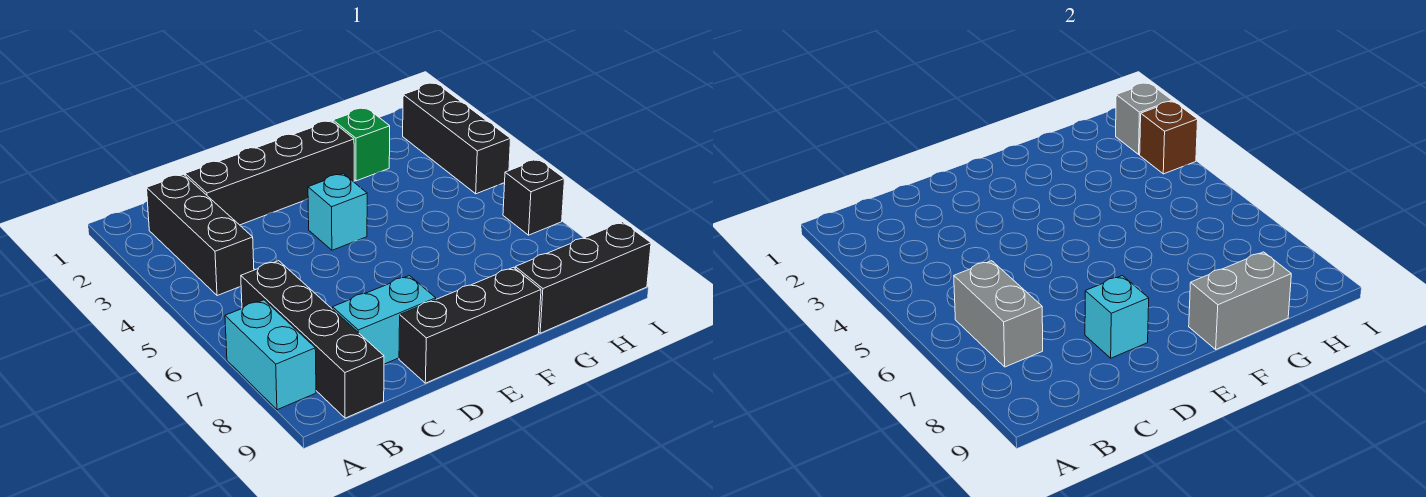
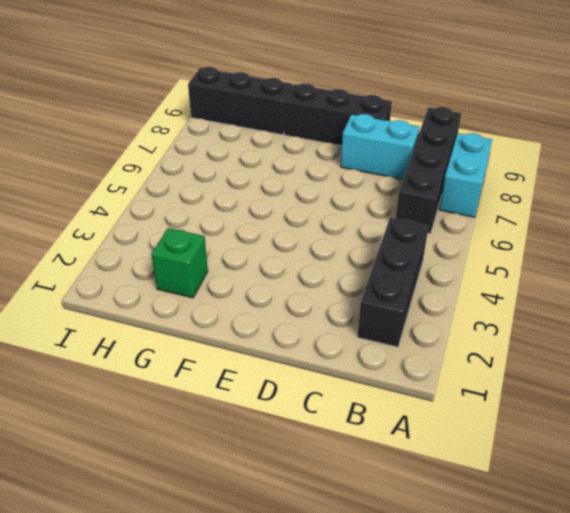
none -> black 1x4 brick [185,121,354,225]
none -> cyan 1x1 brick [308,174,367,250]
none -> black 1x3 brick [403,83,511,194]

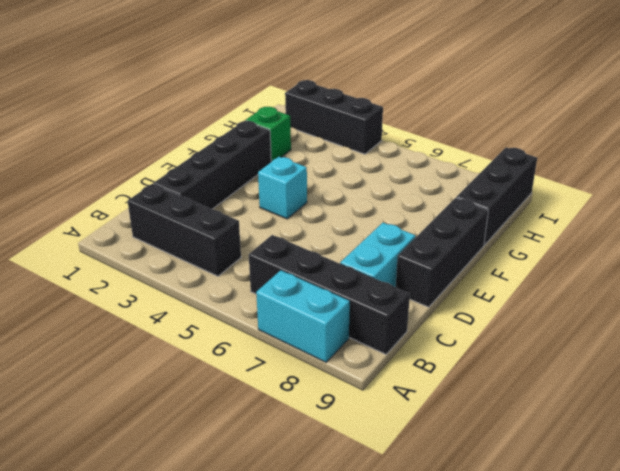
none -> black 1x1 brick [503,159,564,235]
none -> grey 1x2 brick [954,261,1043,367]
none -> cyan 1x1 brick [1085,276,1149,358]

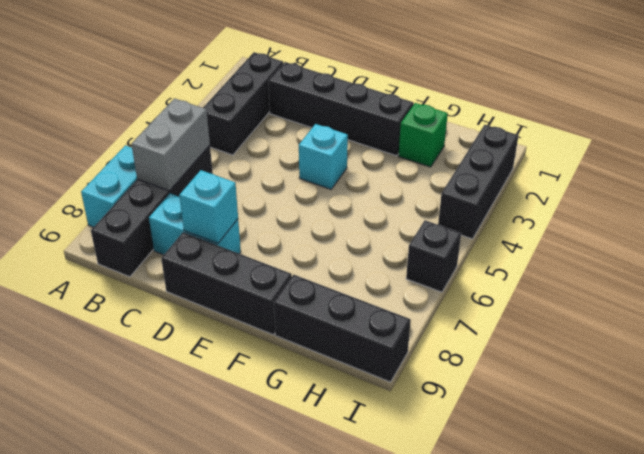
none -> grey 1x2 brick [1189,252,1291,349]
none -> grey 1x1 brick [1116,83,1172,154]
none -> brown 1x1 brick [1140,101,1198,174]

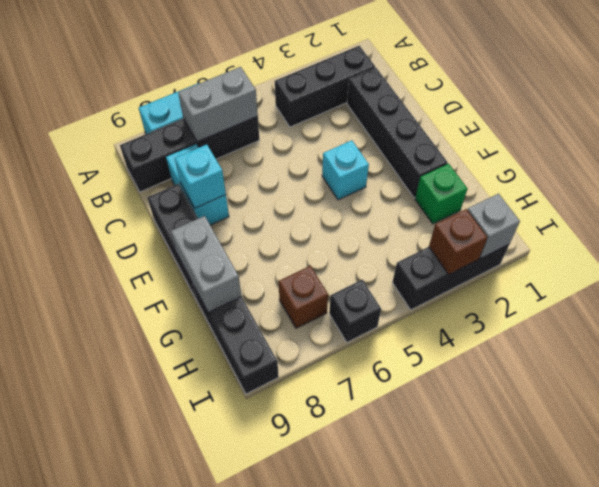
brown 1x1 brick [279,266,328,328] -> none

